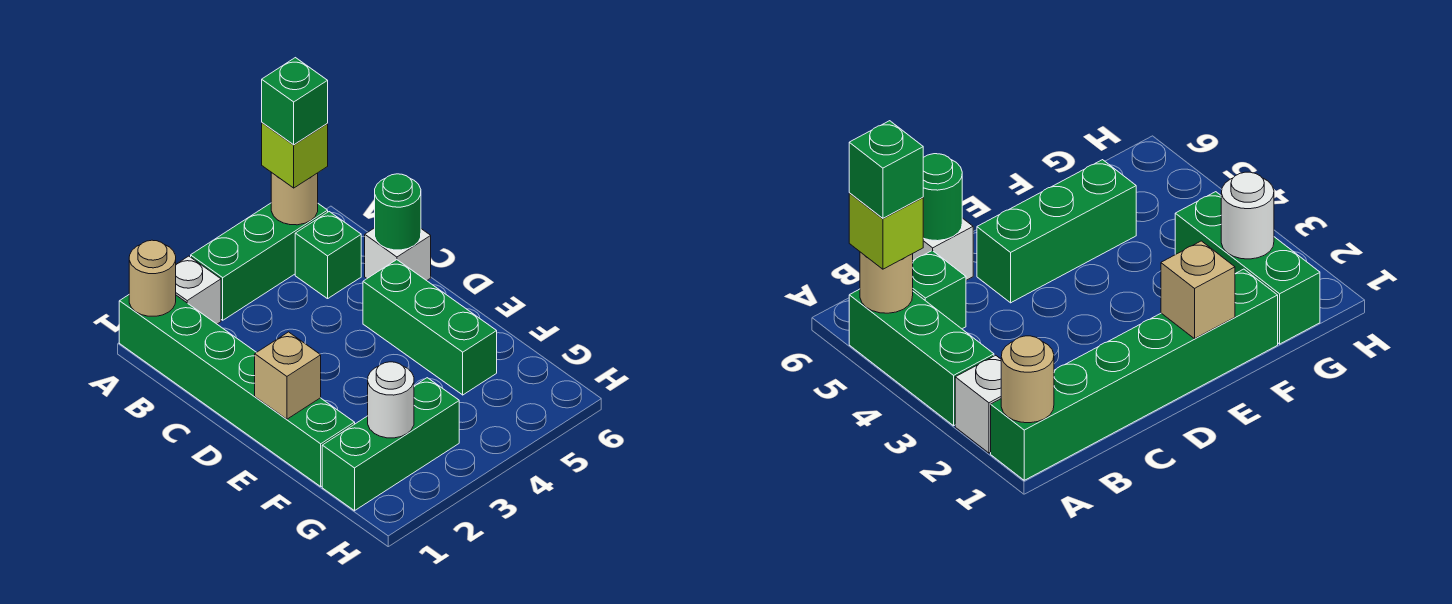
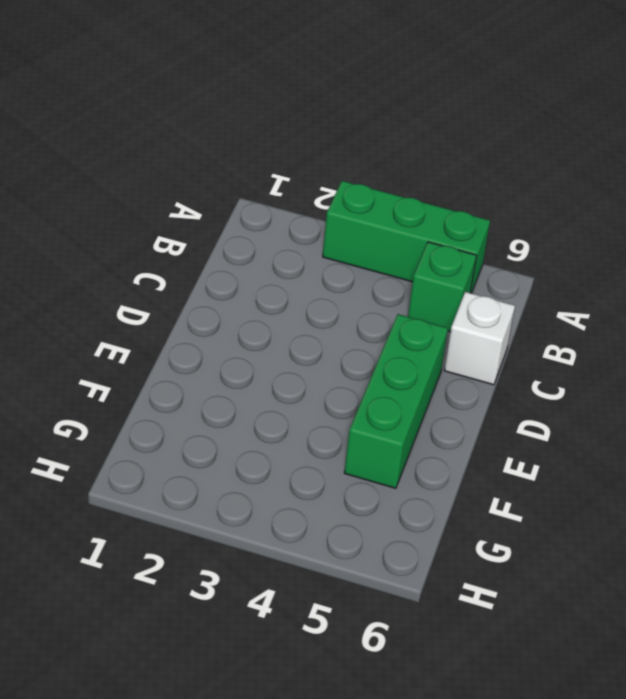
none -> green 1x6 brick [119,295,355,486]
none -> white 1x1 brick [176,256,221,324]
none -> green 1x3 brick [322,378,459,511]

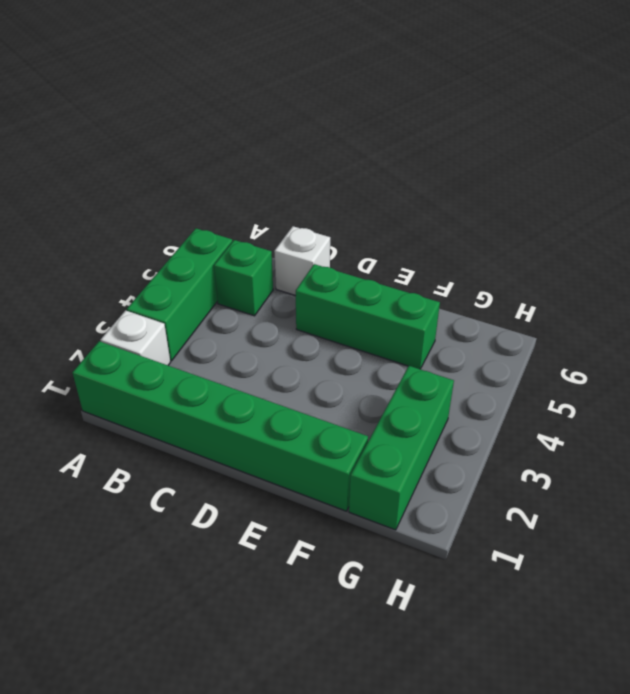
none -> tan 1x1 round brick [129,240,176,316]
none -> tan 1x1 round brick [271,172,318,225]
none -> green 1x1 round brick [375,174,421,250]

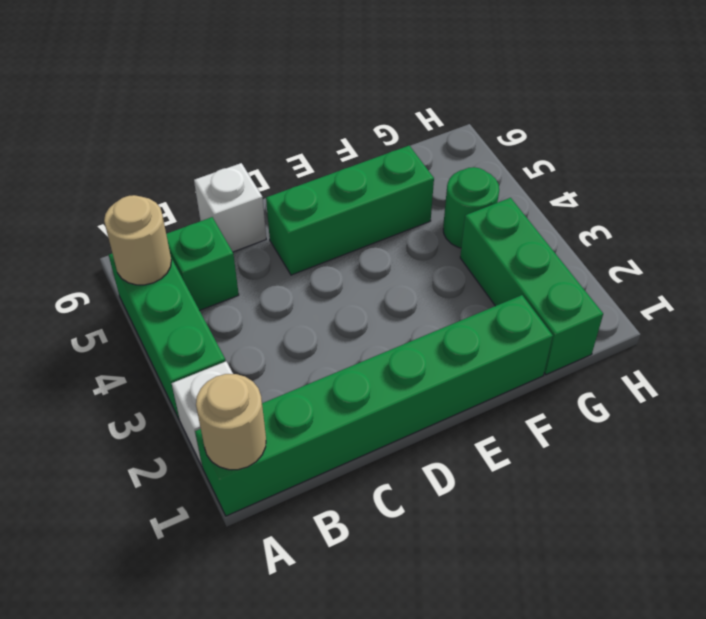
green 1x1 round brick [443,167,499,248] -> green 1x1 round brick moved to [375,174,421,250]
none -> tan 1x1 brick [255,332,321,419]
none -> white 1x1 round brick [368,362,414,438]
none -> lime 1x1 brick [262,123,328,188]

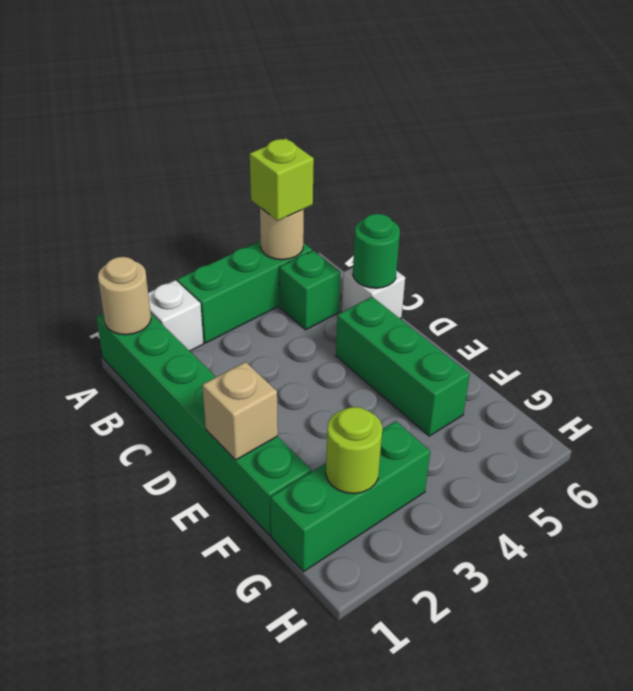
lime 1x1 round brick [326,407,383,494] -> white 1x1 round brick [368,362,414,438]
none -> green 1x1 brick [262,58,328,145]

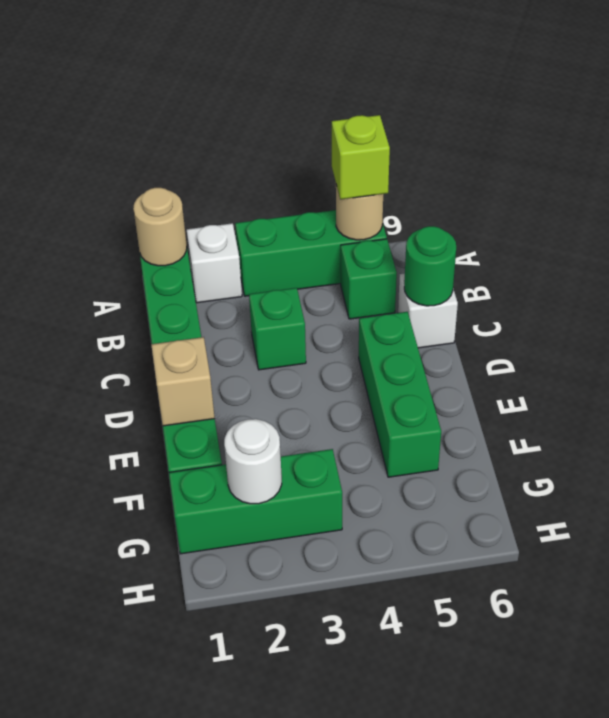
green 1x1 brick [249,288,306,370] -> green 1x1 brick moved to [262,58,328,145]

